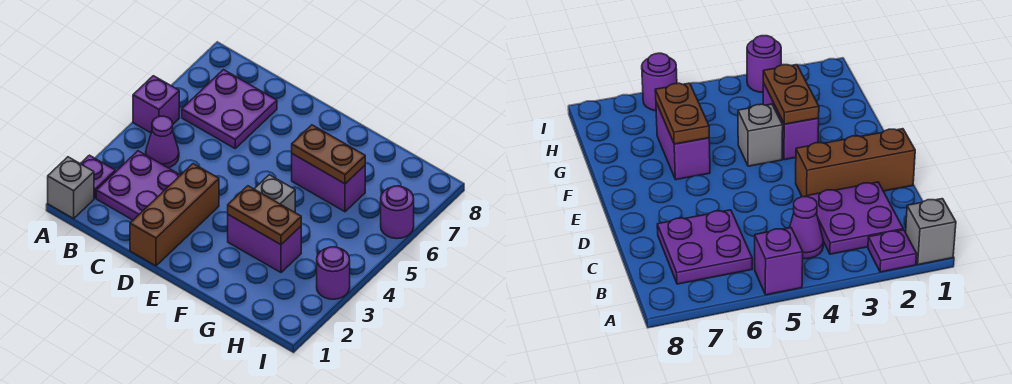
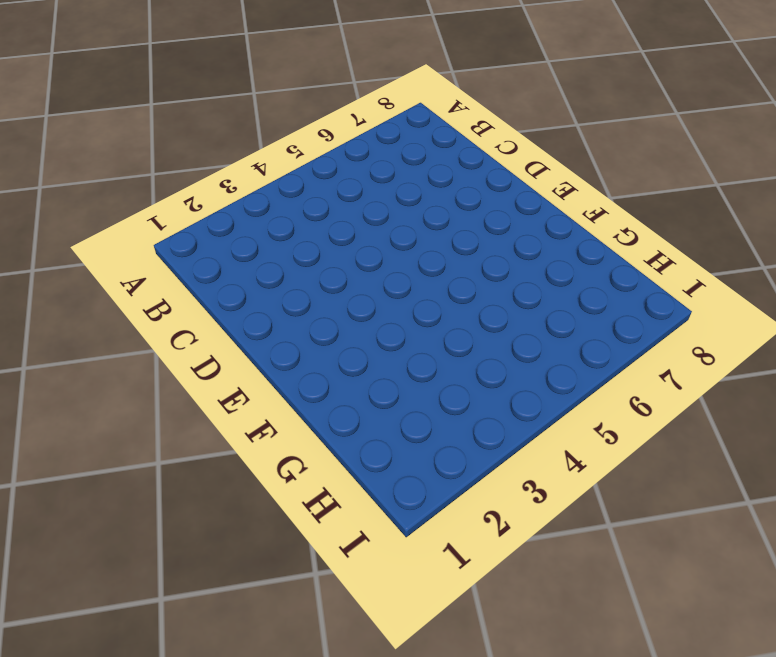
none -> grey 1x1 brick [48,157,94,218]
none -> purple 1x1 plate [80,155,115,198]
none -> purple 1x1 brick [133,76,179,133]

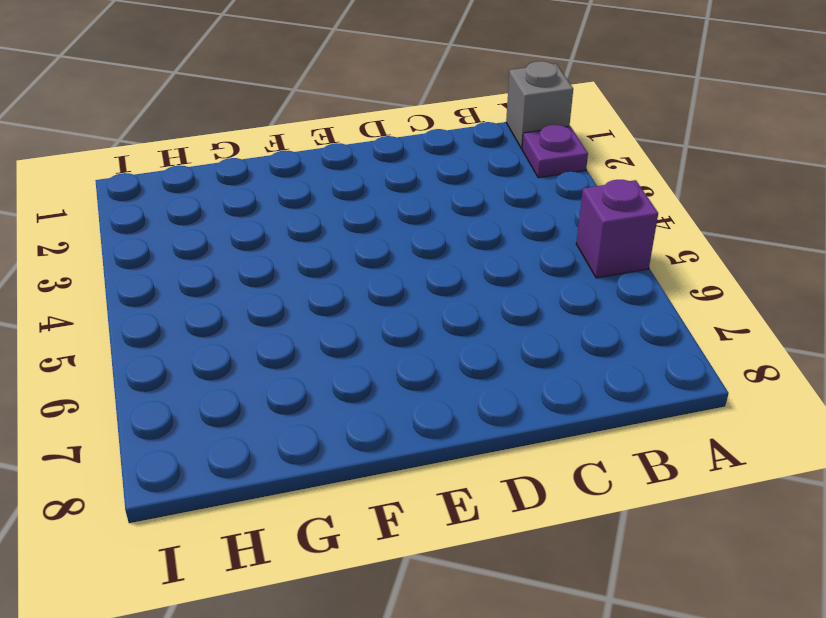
none -> purple 2x2 plate [96,151,180,220]
none -> purple 1x1 cone [146,116,179,168]
none -> purple 2x2 plate [182,70,277,148]

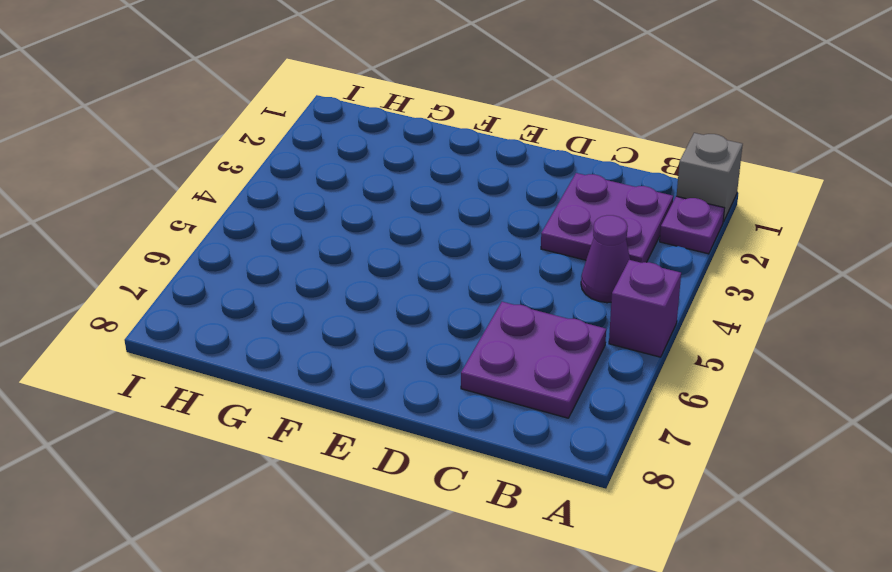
none -> brown 1x3 brick [130,164,219,266]
none -> purple 1x2 brick [228,215,301,272]
none -> grey 1x1 brick [255,175,295,212]

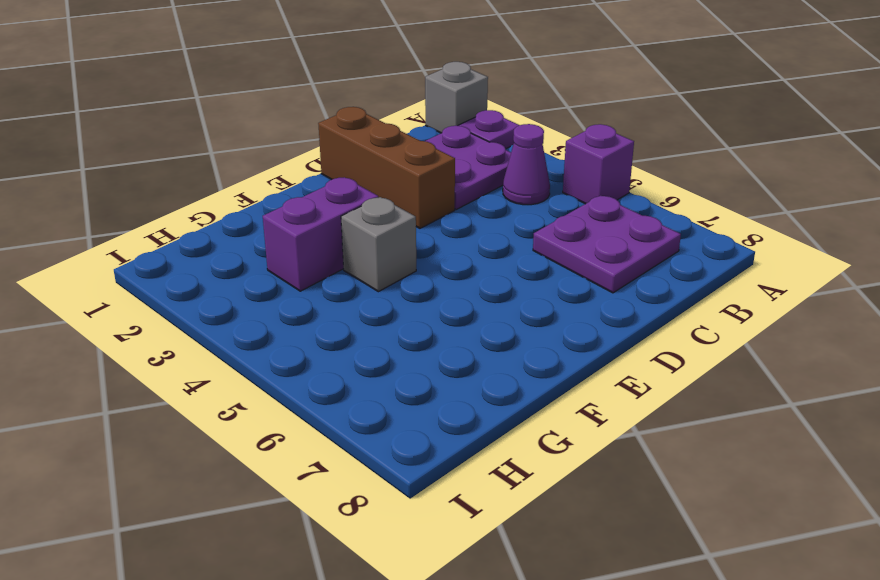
none -> purple 1x2 brick [292,154,365,212]
none -> purple 1x1 round brick [317,247,350,299]
none -> purple 1x1 round brick [381,186,414,239]

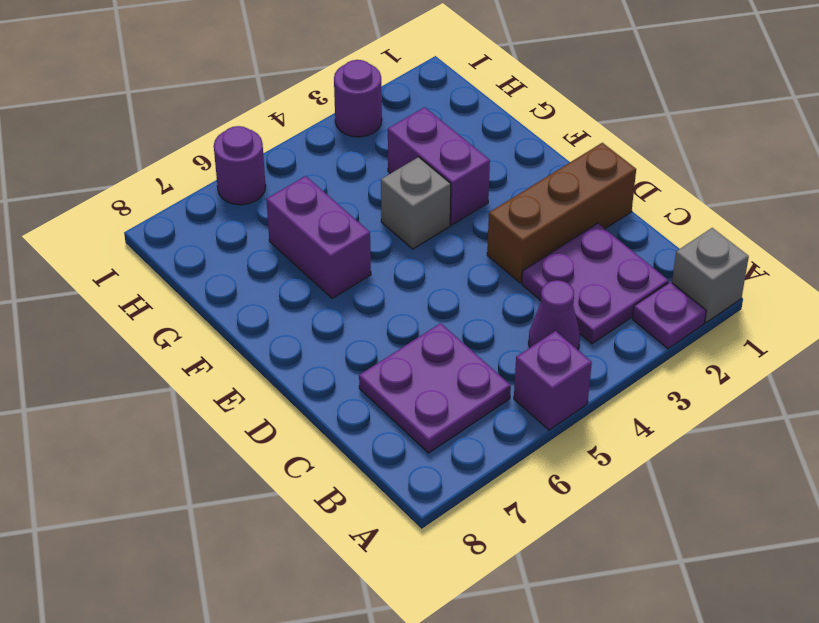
none -> brown 1x2 plate [228,186,301,245]
none -> brown 1x2 plate [292,125,365,184]

